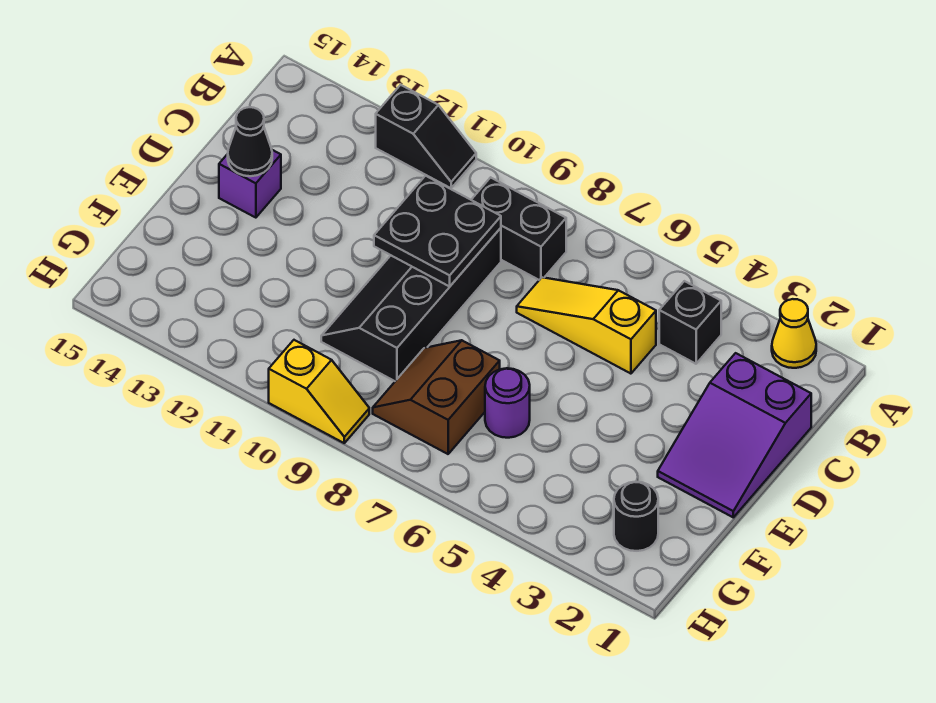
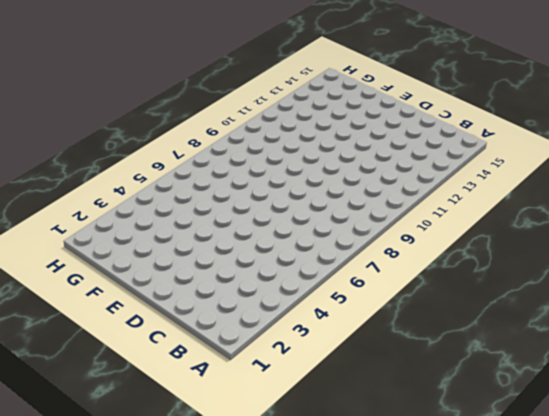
none -> yellow 1x1 cone [772,299,816,368]
none -> black 1x2 slope [376,85,476,188]
none -> black 1x1 brick [659,281,721,364]

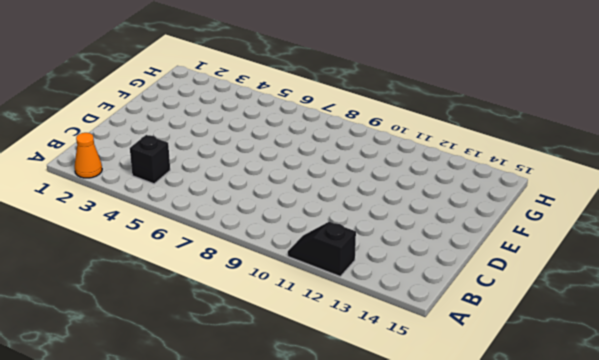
orange 1x1 cone [75,133,102,178] -> yellow 1x1 cone [772,299,816,368]
none -> black 1x2 brick [471,177,566,280]
none -> purple 2x3 slope [658,353,811,517]
none -> yellow 1x3 slope [517,277,656,374]

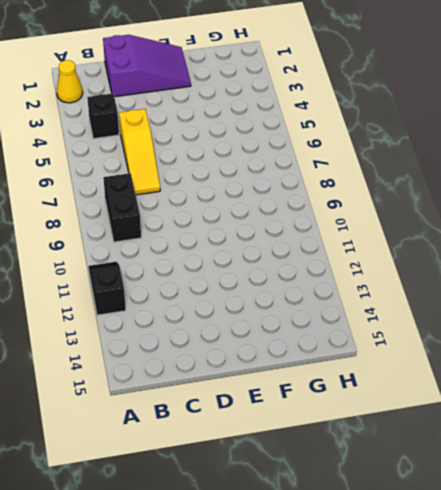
none -> black 2x4 slope [321,228,501,381]
none -> purple 1x1 brick [219,150,281,218]
none -> purple 1x1 round brick [485,368,530,438]

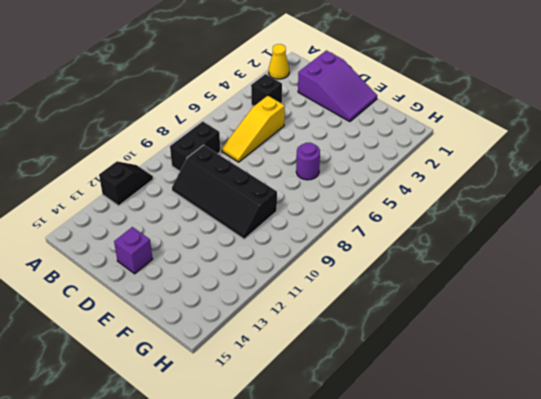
none -> brown 2x2 slope [373,340,500,454]
none -> black 1x1 round brick [614,482,658,551]
none -> yellow 1x2 slope [269,340,369,443]

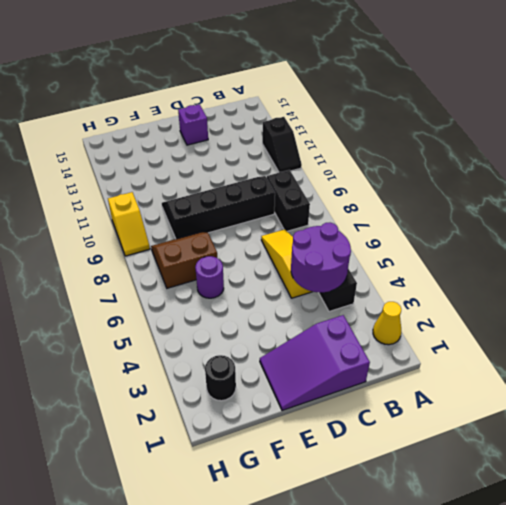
purple 2x2 round brick [291,223,351,292] -> none
none -> black 2x2 plate [374,176,501,286]
none -> black 1x1 cone [228,107,272,176]

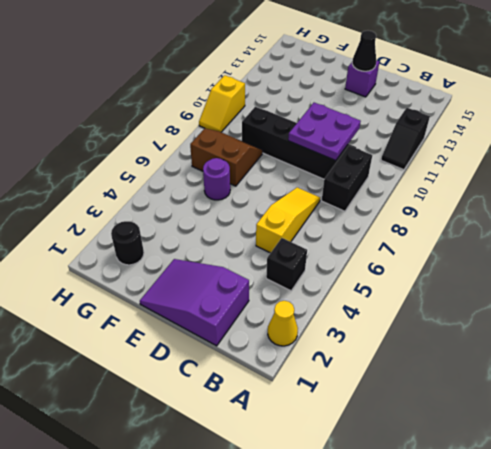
purple 2x2 plate [288,103,361,161] -> black 2x2 plate [374,176,501,286]

